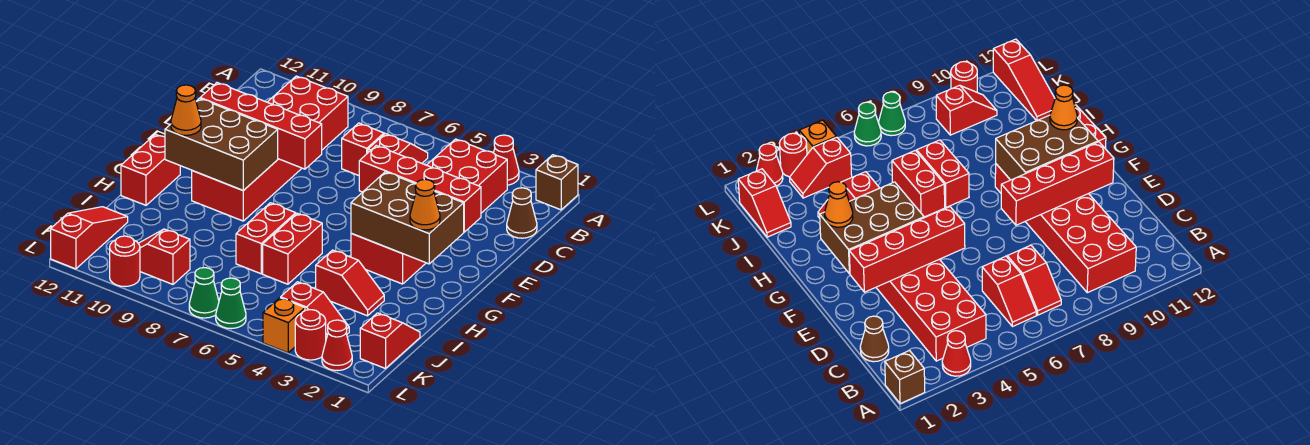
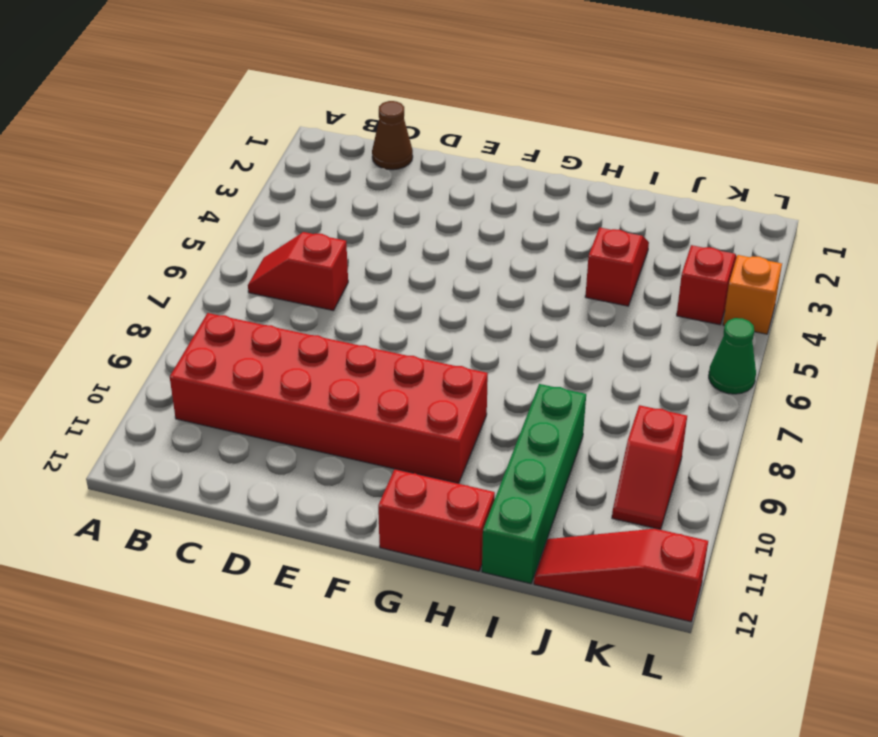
green 1x4 brick [482,384,586,584] -> none
none -> brown 1x1 brick [536,155,578,210]
none -> red 1x1 cone [494,135,519,185]
none -> red 2x6 brick [351,139,507,284]

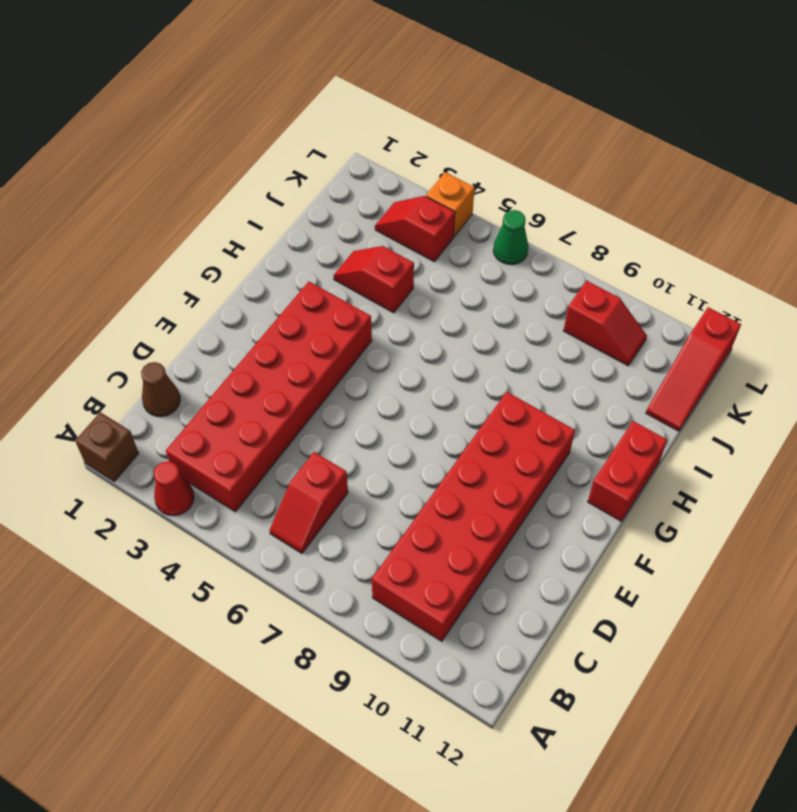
none -> red 1x2 slope [342,123,385,175]
none -> red 1x2 brick [263,213,322,284]
none -> red 1x2 brick [236,203,296,274]

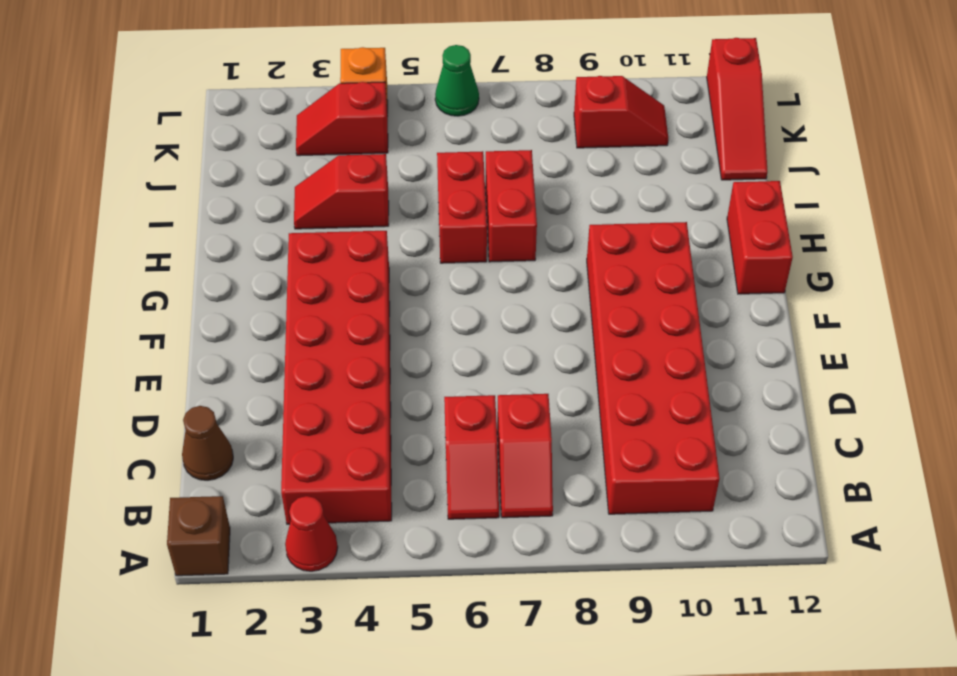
none -> red 1x2 slope [360,313,420,369]
none -> red 1x1 cone [322,320,352,371]
none -> red 1x1 round brick [295,310,326,360]

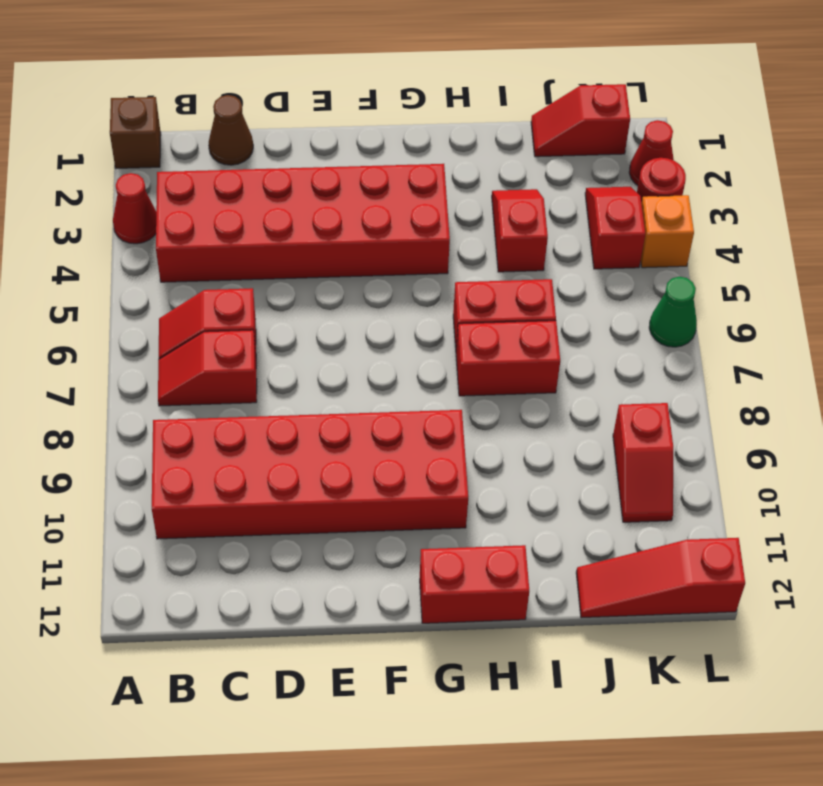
none -> green 1x1 cone [189,268,219,318]
none -> red 1x1 round brick [110,236,140,287]
none -> red 1x4 brick [359,146,481,232]

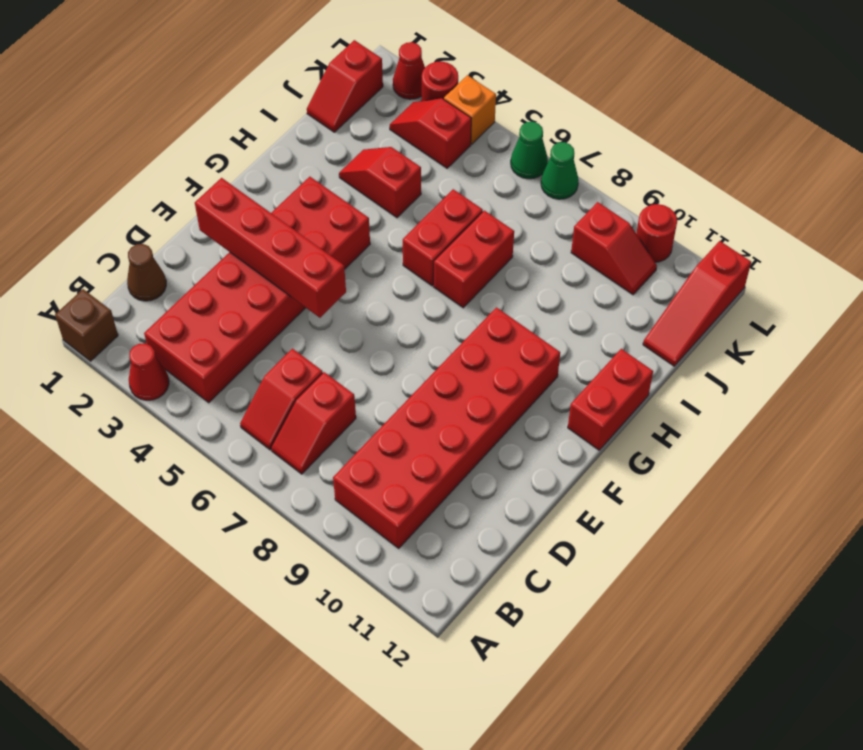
none -> red 1x4 brick [200,83,322,169]
none -> brown 2x3 brick [351,172,464,264]
none -> brown 2x3 brick [165,98,278,191]

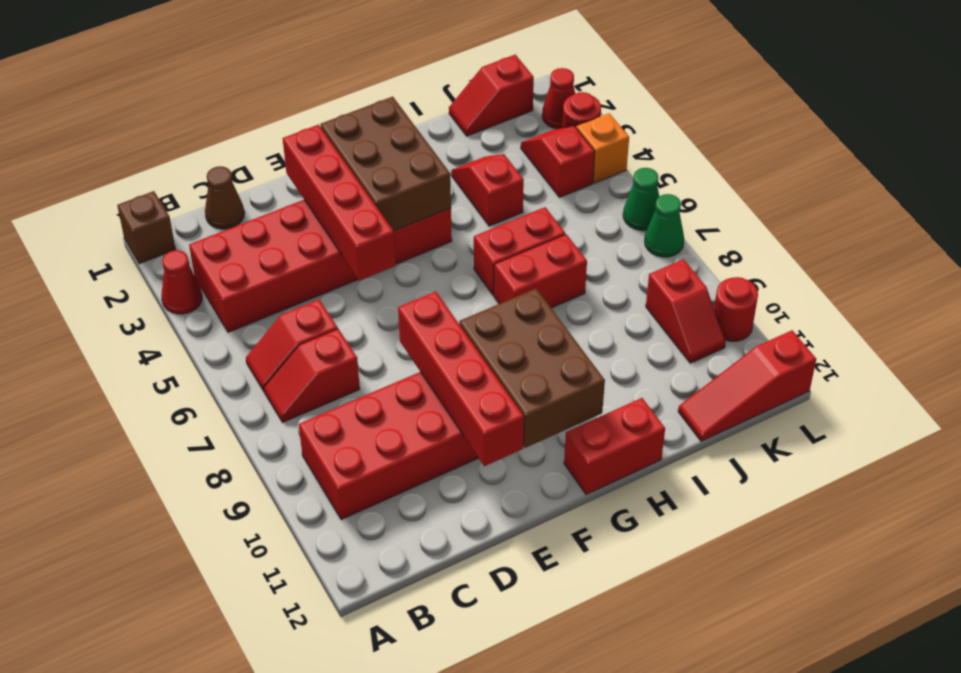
none -> orange 1x1 cone [410,179,440,230]
none -> orange 1x1 cone [171,85,201,135]

